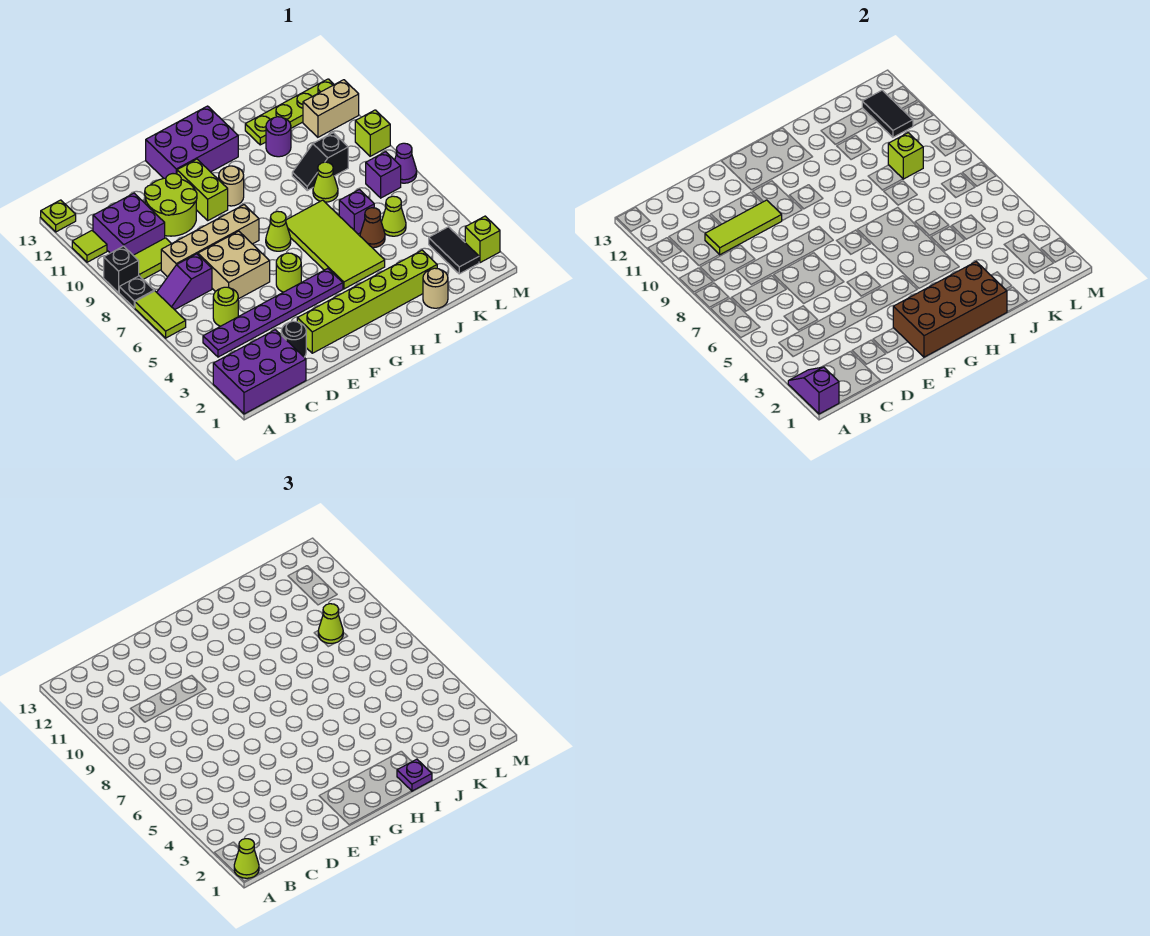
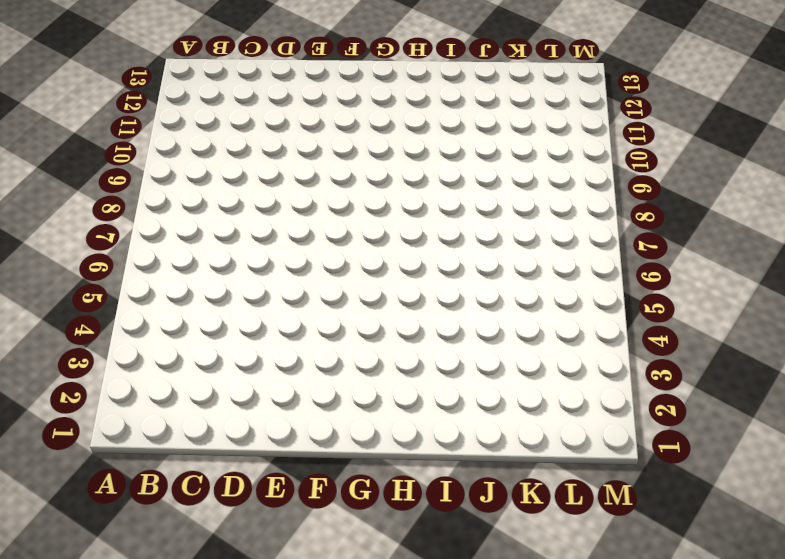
none -> purple 2x3 brick [213,330,306,414]
none -> lime 1x2 tile [135,291,186,338]
none -> black 1x1 plate [119,276,154,308]
none -> black 1x1 brick [104,246,139,292]

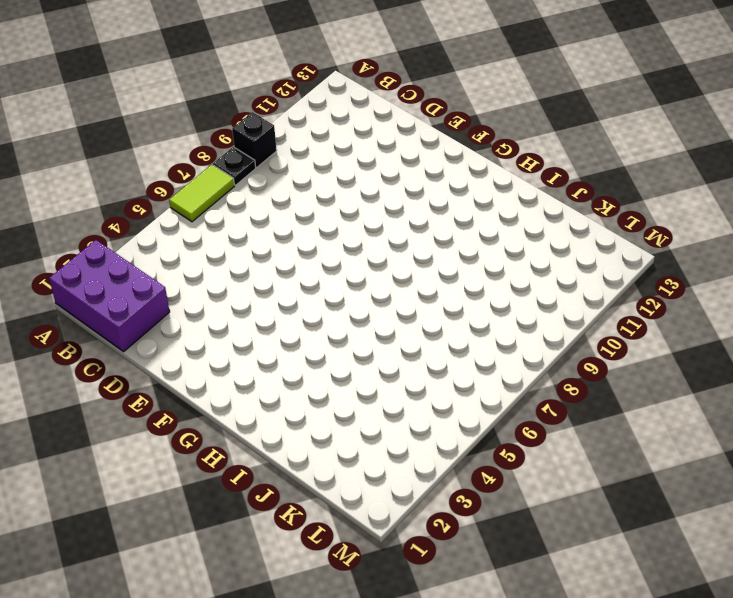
none -> lime 1x1 tile [72,231,107,262]
none -> lime 1x1 plate [41,200,76,232]
none -> purple 1x6 plate [203,268,343,357]
none -> purple 1x2 slope [157,254,212,310]

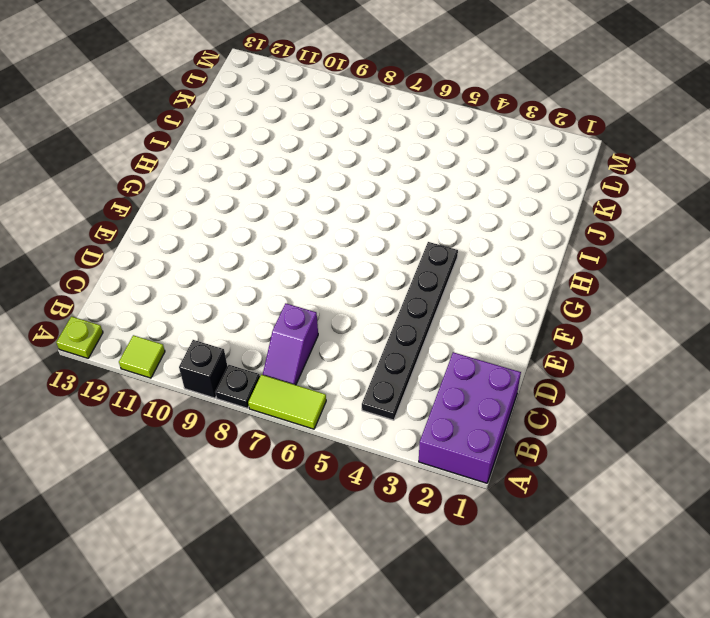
black 1x6 plate [362,242,458,420] -> purple 1x6 plate [203,268,343,357]
none -> lime 1x2 tile [133,238,171,279]
none -> purple 2x2 brick [93,193,165,255]
none -> lime 1x1 round brick [213,287,238,326]
none -> tan 1x4 brick [161,205,259,277]

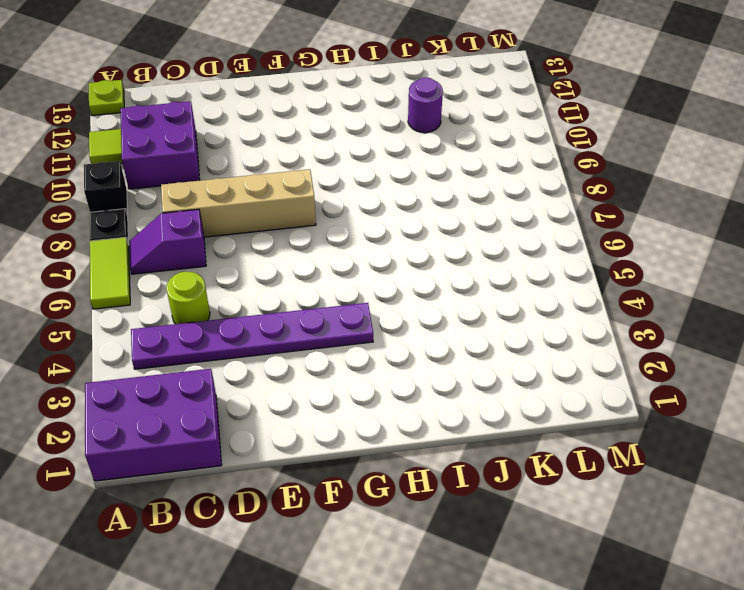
none -> lime 1x2 tile [133,238,171,279]
none -> black 1x1 round brick [281,321,306,357]
none -> tan 2x2 brick [198,231,270,299]
none -> lime 2x2 round brick [145,174,197,236]

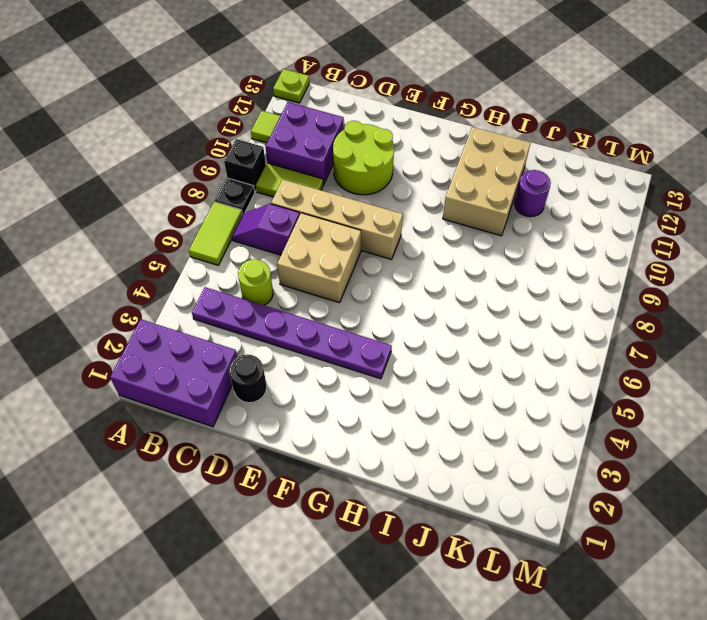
tan 2x3 brick [443,127,530,236] -> purple 2x3 brick [146,106,238,178]
none -> lime 1x6 brick [297,250,437,353]
none -> lime 1x1 round brick [276,253,301,292]
none -> lime 1x2 brick [177,159,228,220]
none -> lime 1x1 cone [266,211,291,251]

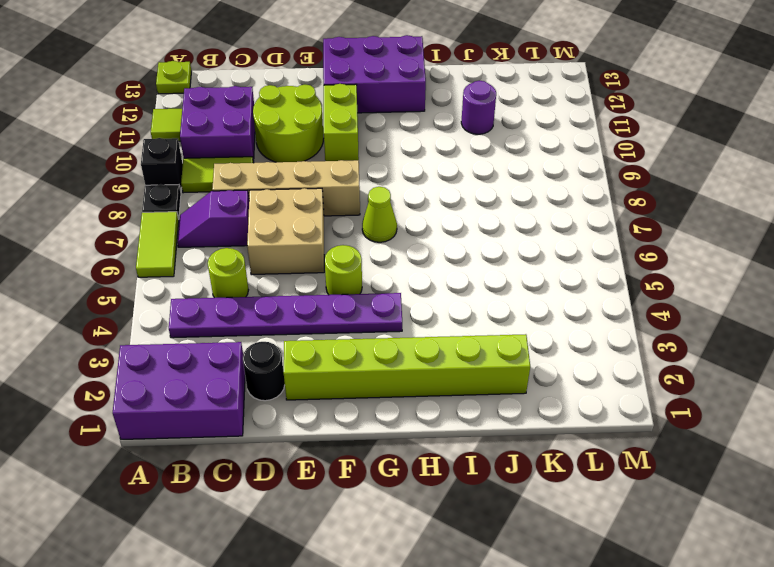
none -> tan 1x1 round brick [219,166,244,206]
none -> lime 2x4 tile [286,200,385,289]
none -> tan 1x1 round brick [423,268,448,308]
none -> brown 1x1 cone [360,208,385,248]

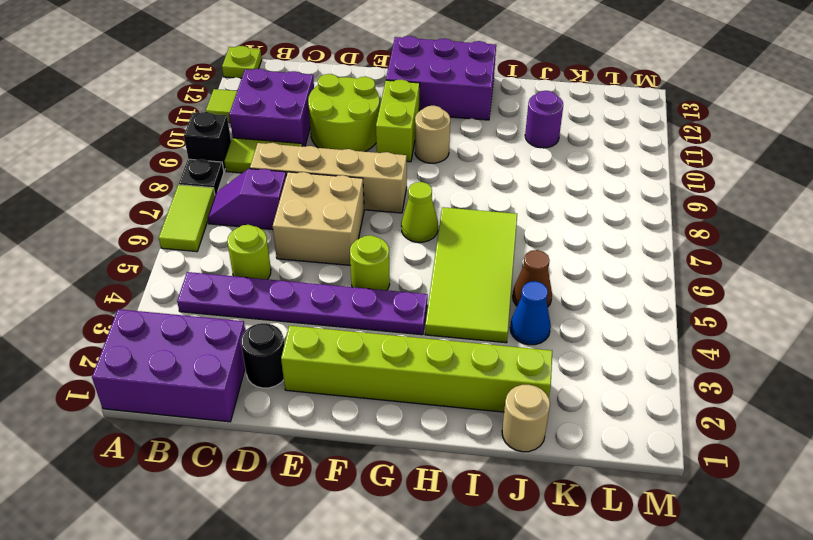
blue 1x1 cone [510,281,551,345] -> none
none -> purple 1x1 brick [339,190,374,234]
none -> lime 1x1 cone [313,162,338,202]
none -> black 1x2 slope [292,133,348,190]
none -> lime 1x4 plate [245,79,334,145]

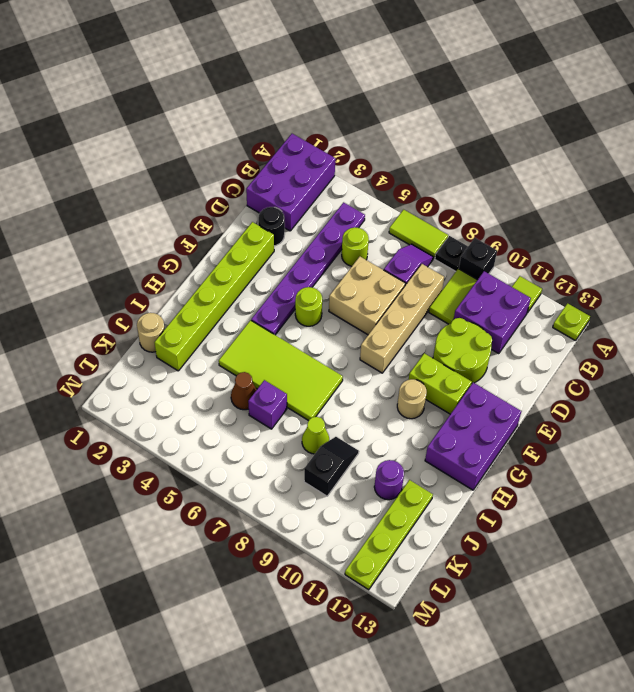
none -> lime 1x1 cone [266,211,291,251]
none -> lime 1x1 cone [381,196,406,236]
none -> black 1x2 tile [429,227,479,274]
none -> purple 1x1 brick [366,152,401,198]

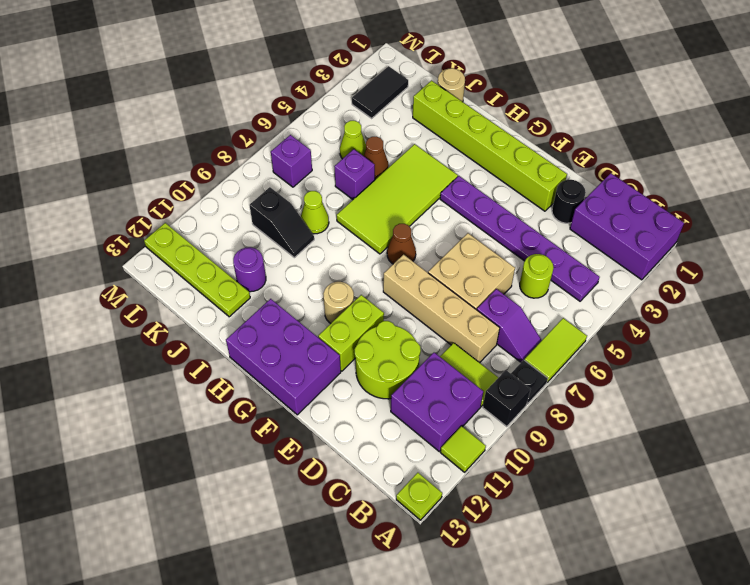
brown 1x1 cone [387,224,416,264] -> lime 1x1 cone [266,211,291,251]
none -> lime 1x1 round brick [276,253,301,292]
none -> tan 1x2 brick [303,80,359,137]
none -> lime 1x1 brick [465,216,500,263]
none -> purple 1x1 cone [395,143,417,183]

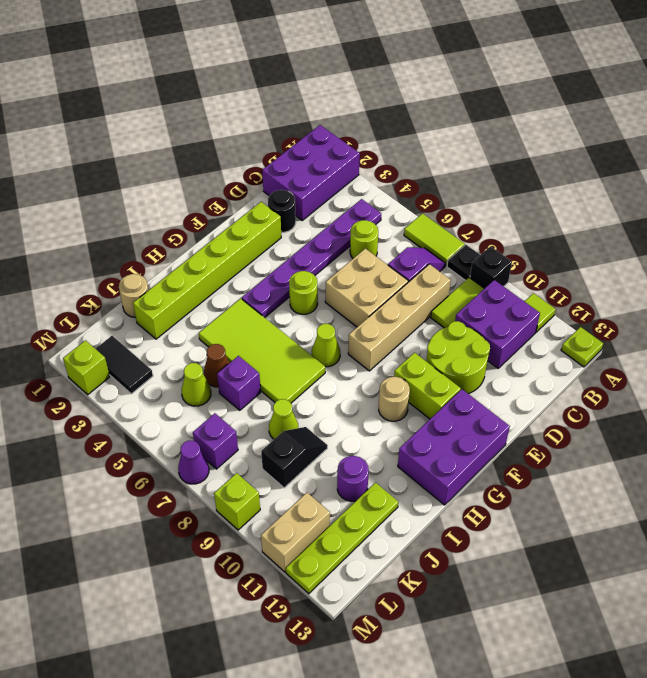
none -> purple 1x2 slope [788,367,839,414]
none -> lime 1x3 tile [705,200,782,255]
none -> brown 2x4 brick [893,262,1007,357]
none -> lime 1x1 brick [888,133,923,179]

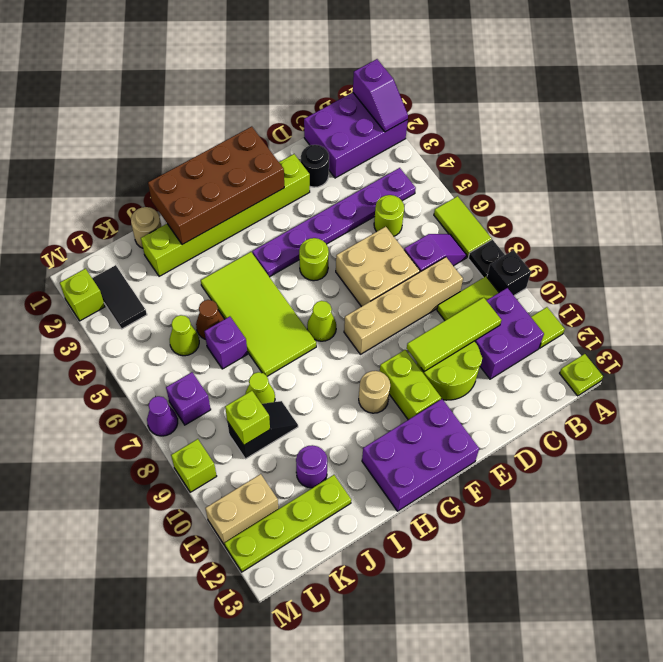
none -> black 1x2 tile [862,90,913,137]
none -> lime 1x1 cone [234,839,259,878]
none -> purple 1x1 plate [397,759,432,791]
none -> lime 1x1 cone [318,604,343,643]

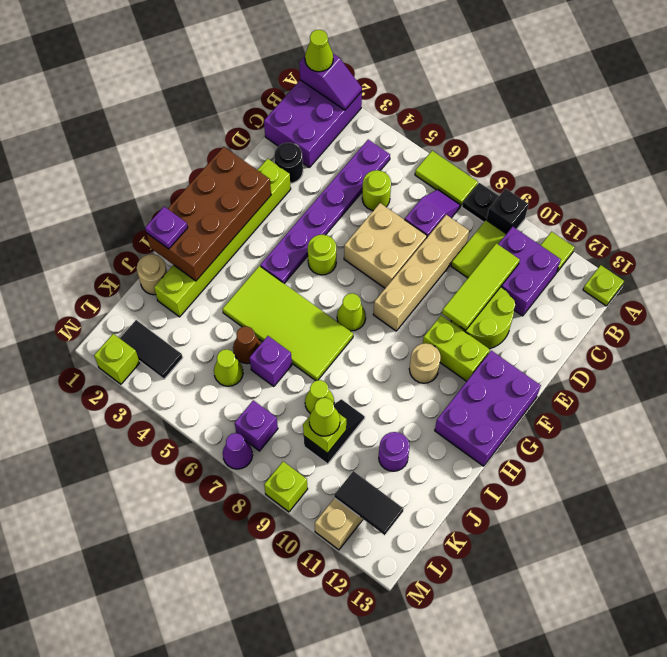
none -> lime 1x4 plate [245,79,334,145]

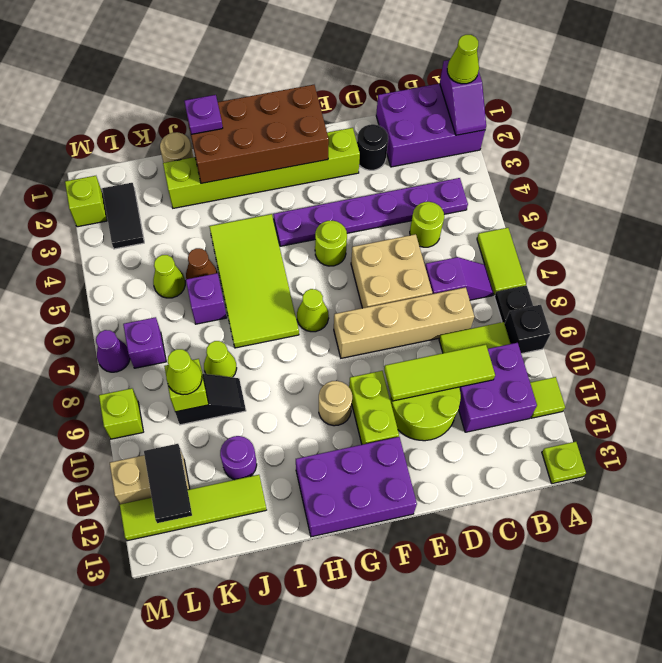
lime 1x4 tile [120,475,267,541] -> lime 1x4 plate [245,79,334,145]

